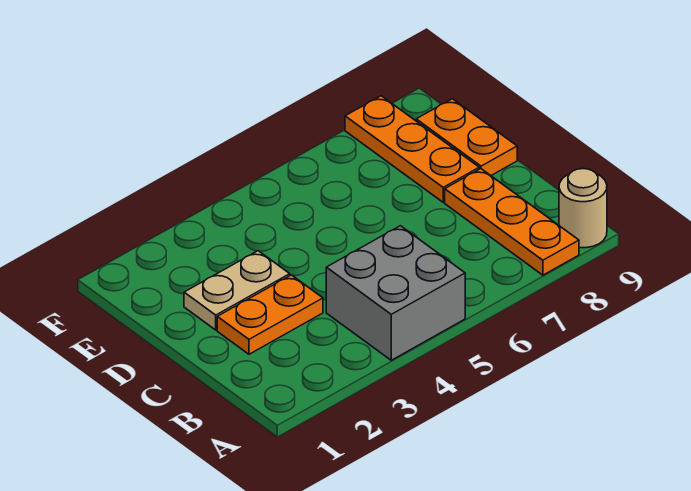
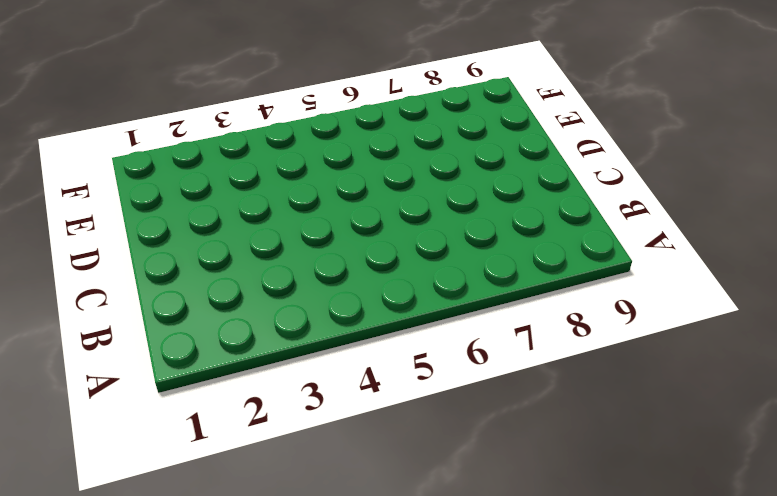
none -> grey 2x2 brick [326,226,465,360]
none -> orange 1x3 plate [445,169,579,275]

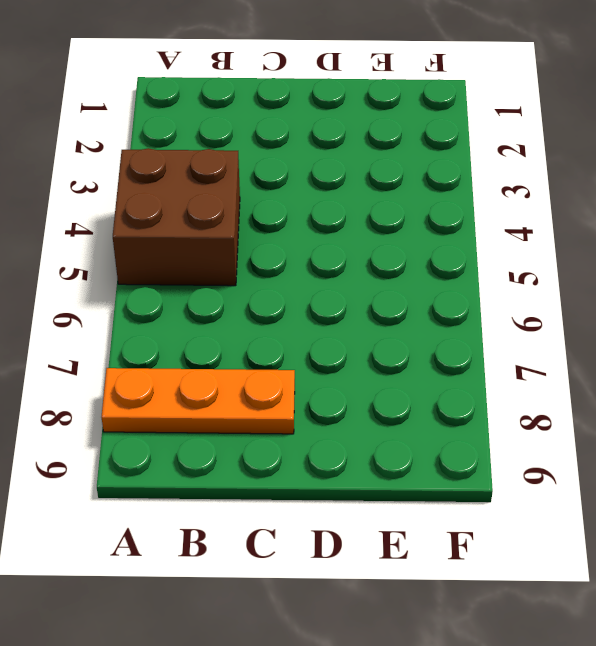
brown 2x2 brick [113,148,240,286] -> grey 2x2 brick [326,226,465,360]
none -> tan 1x1 round brick [559,169,607,248]
none -> orange 1x2 plate [217,275,323,354]

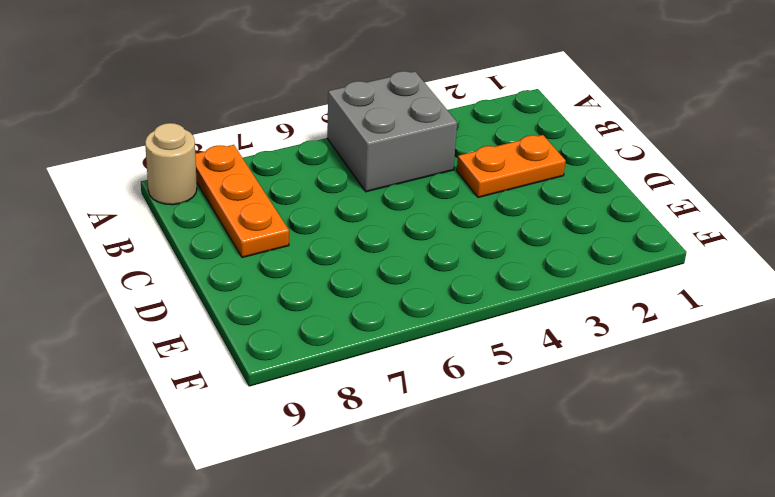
none -> tan 1x2 plate [184,251,290,330]
none -> orange 1x3 plate [345,96,479,202]

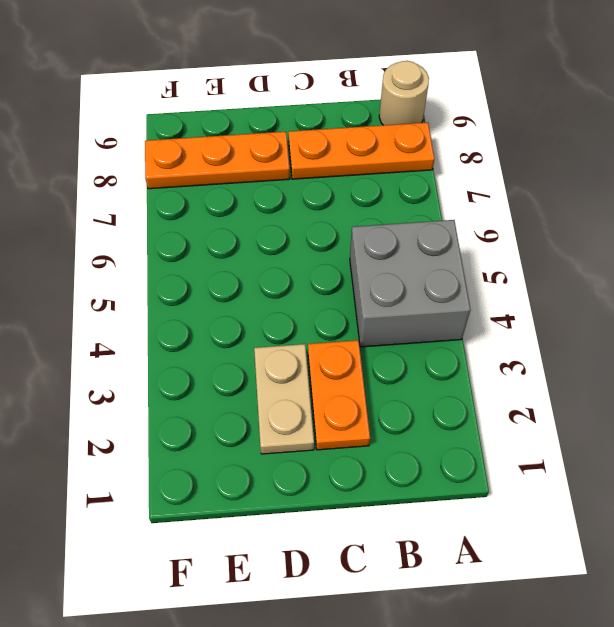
none -> orange 1x2 plate [416,99,517,175]

